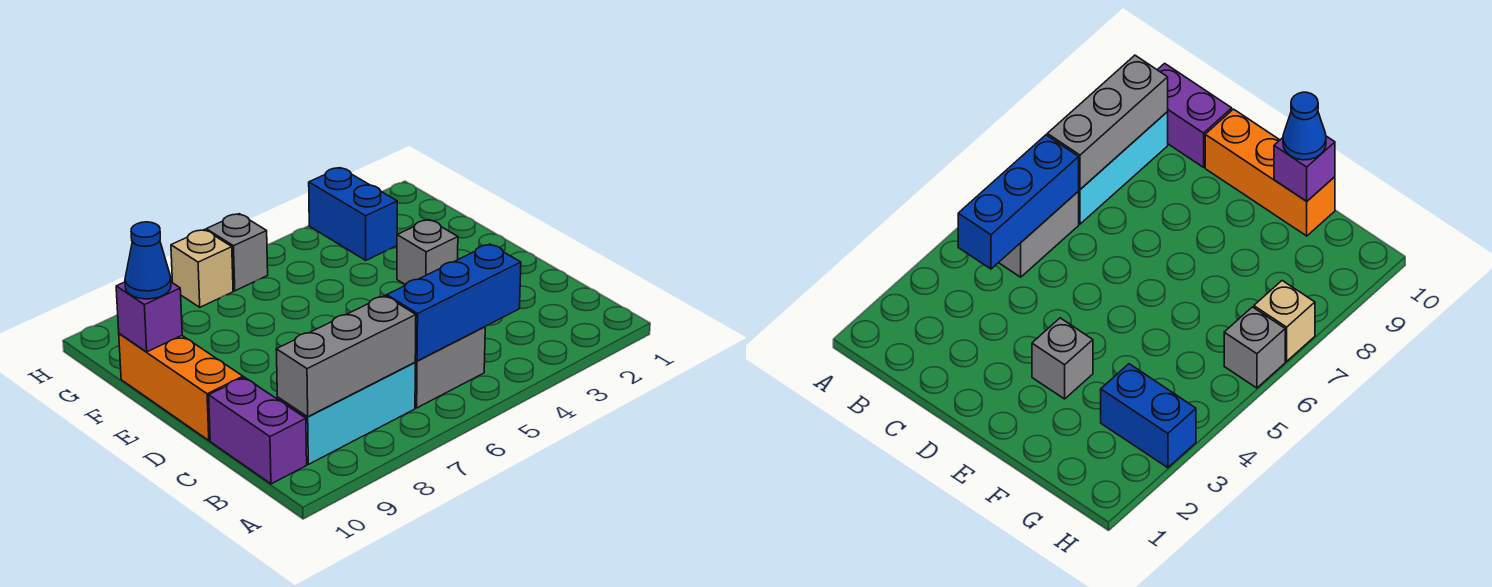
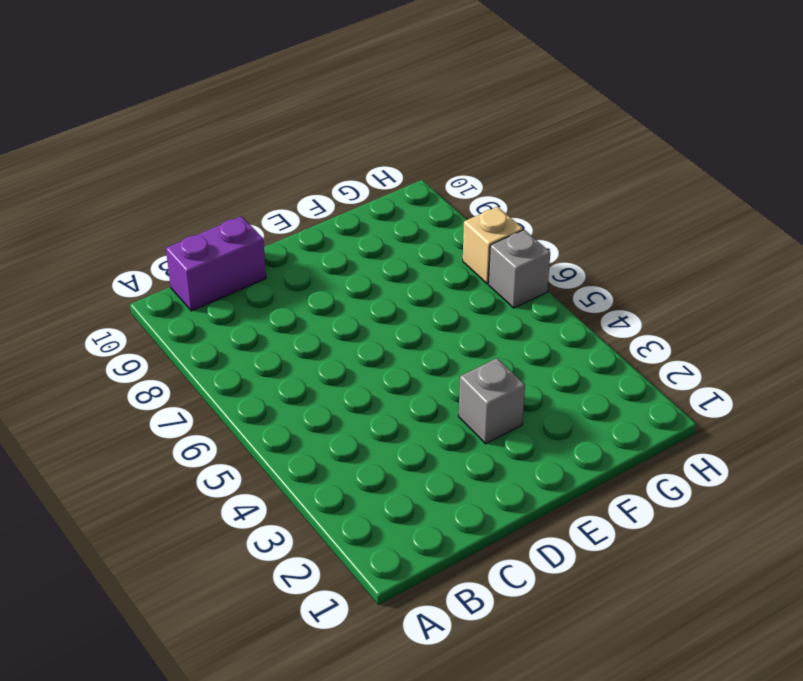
none -> grey 1x2 brick [415,327,485,408]
none -> cyan 1x3 brick [277,362,415,464]
none -> orange 1x3 brick [119,334,243,441]

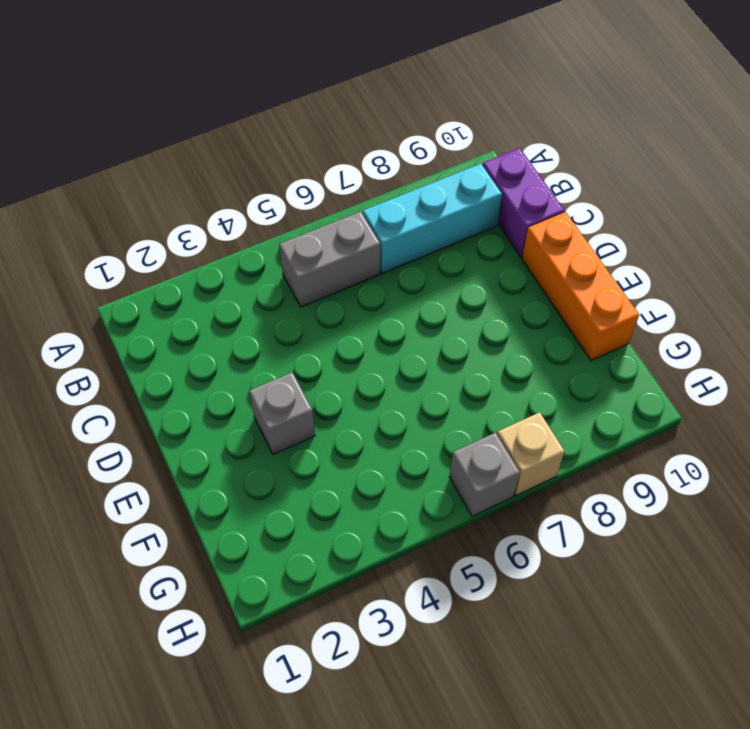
none -> blue 1x2 brick [309,168,397,260]
none -> blue 1x3 brick [387,244,521,361]
none -> grey 1x3 brick [276,296,416,417]

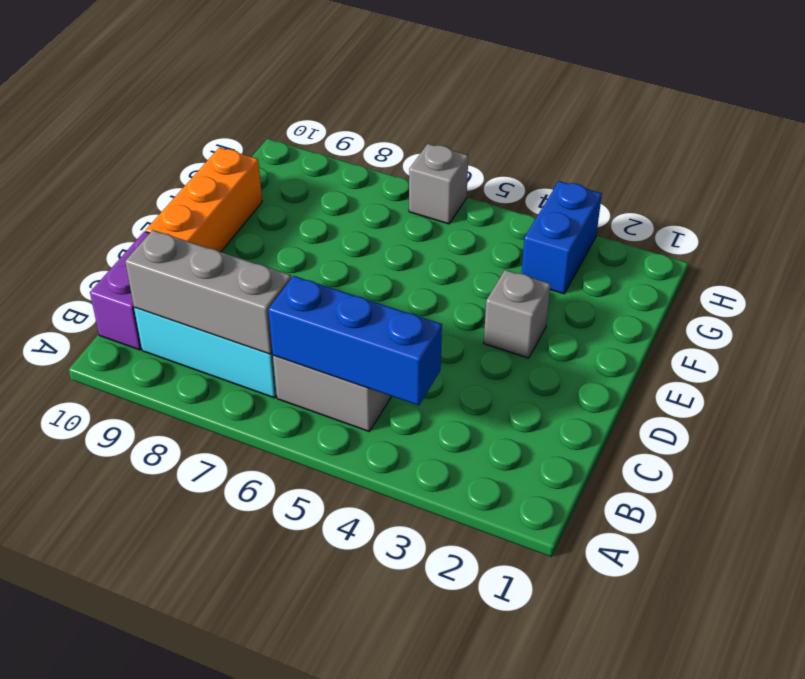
none -> tan 1x1 brick [171,230,233,307]
none -> purple 1x1 brick [116,282,182,352]
none -> blue 1x1 cone [125,222,171,299]

